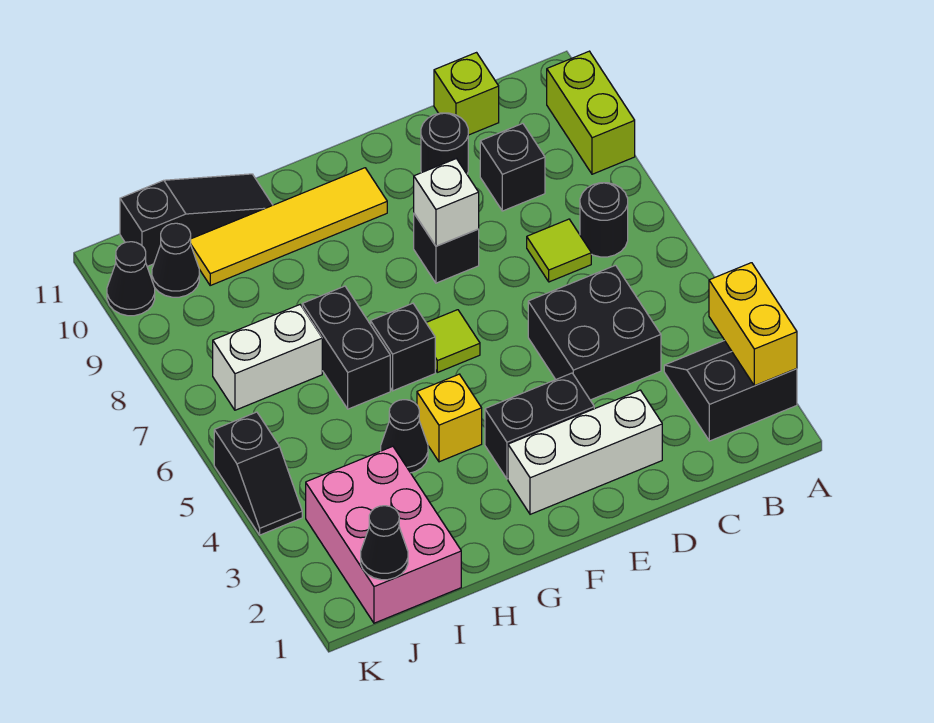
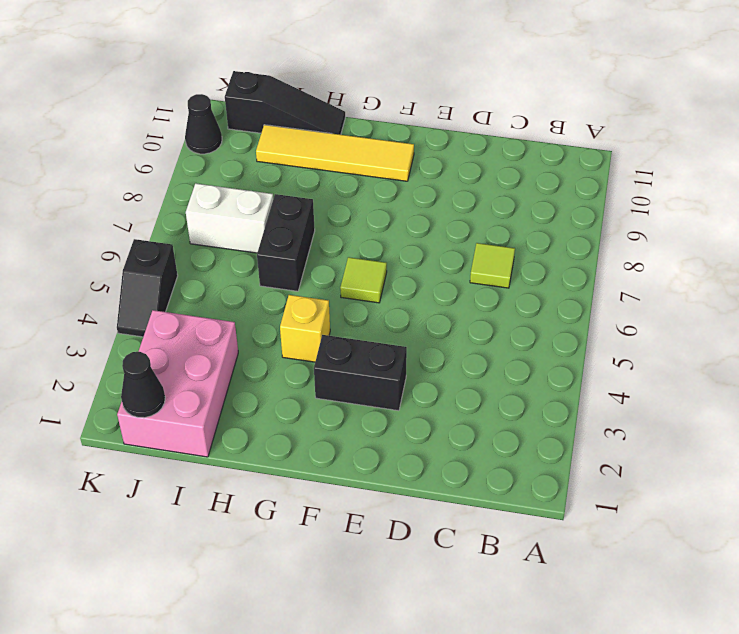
none -> black 2x2 slope [664,341,797,441]
none -> lime 1x2 brick [547,51,635,174]
none -> black 1x1 round brick [580,183,628,257]

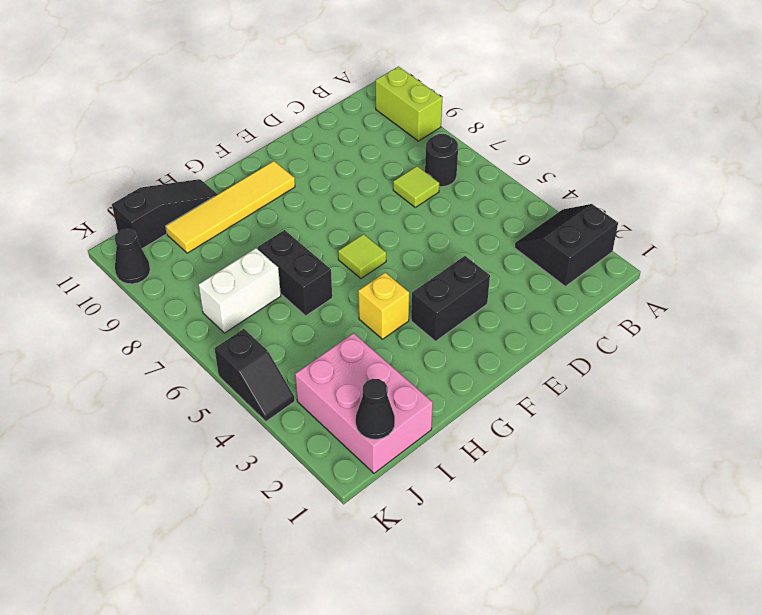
none -> black 2x2 brick [528,265,661,400]
none -> black 1x1 brick [480,123,545,211]
none -> lime 1x1 brick [434,53,499,135]

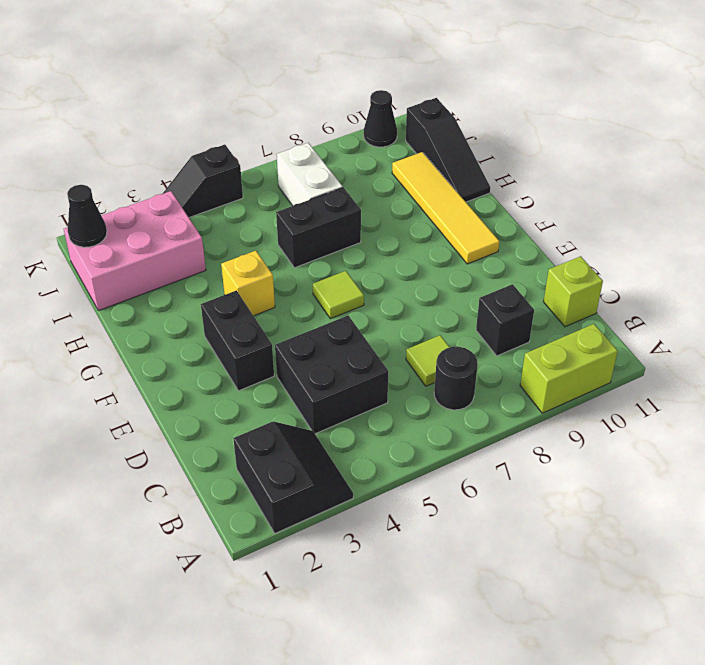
none -> white 1x3 brick [508,390,662,514]
none -> black 1x1 round brick [421,113,468,174]
none -> black 1x1 brick [414,214,479,283]

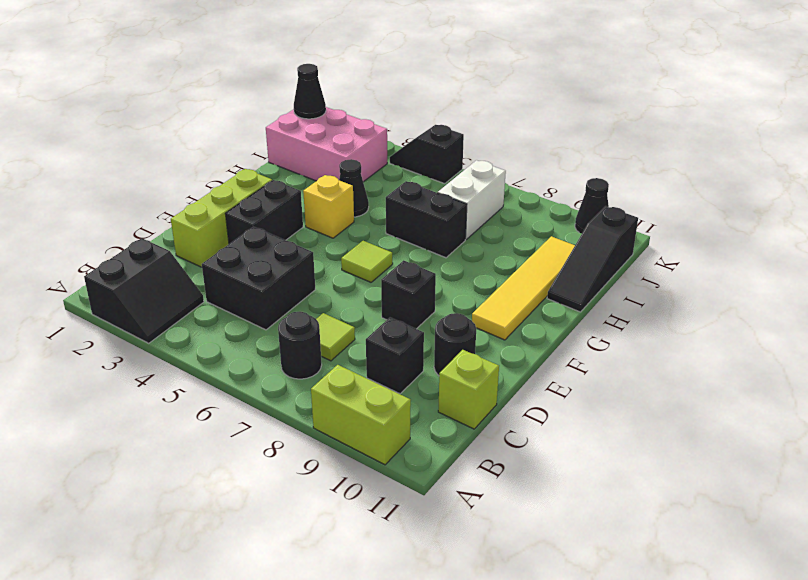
lime 1x3 brick [171,169,272,267] -> white 1x3 brick [508,390,662,514]
none -> black 1x1 brick [371,303,435,391]
none -> black 1x1 cone [152,223,199,297]
none -> yellow 1x2 brick [709,263,797,386]

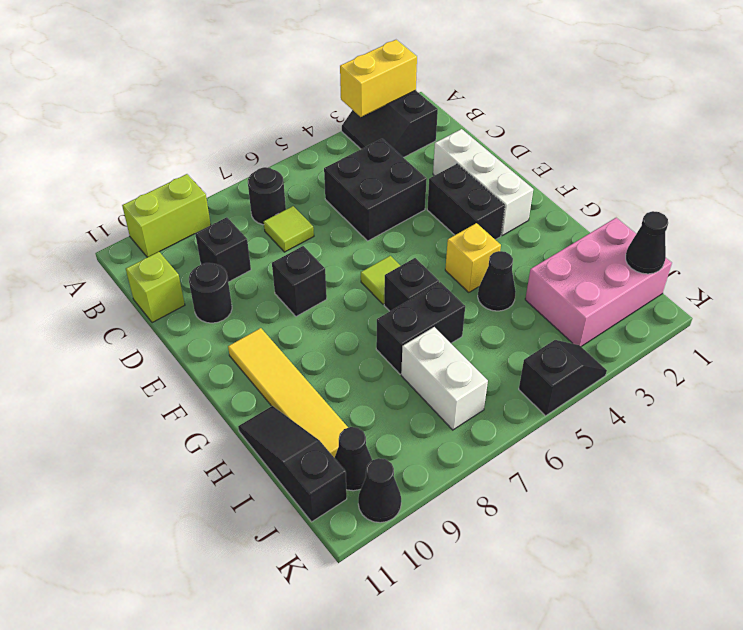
none -> white 1x1 brick [414,159,479,246]

